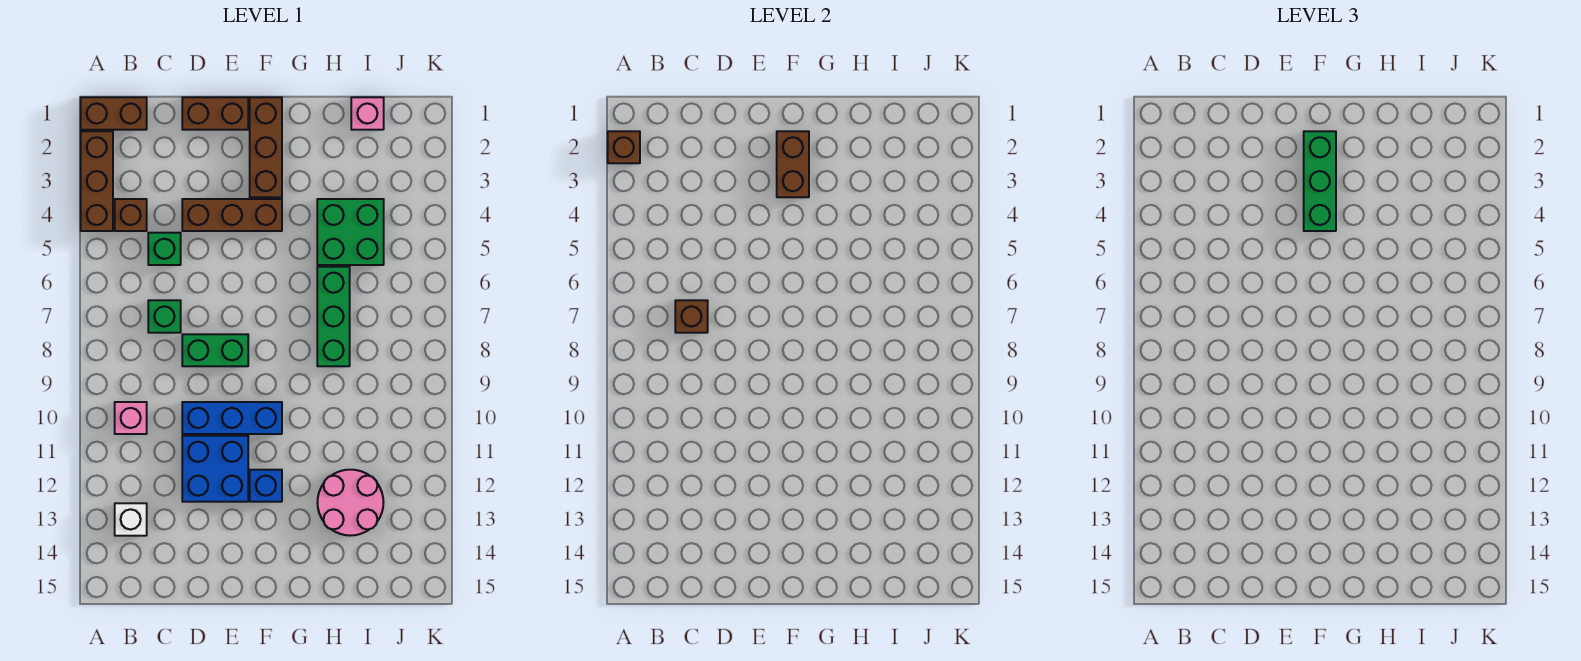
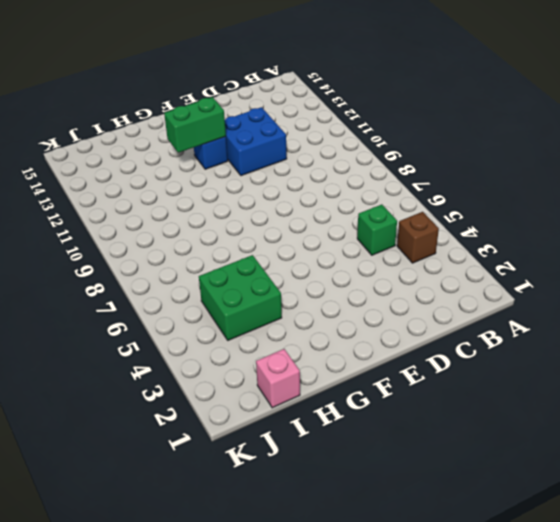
green 1x2 brick [164,97,226,153] -> green 1x2 brick moved to [182,334,248,366]
none -> brown 1x2 brick [81,97,147,130]
none -> brown 1x3 brick [81,131,113,231]
none -> pink 1x1 brick [115,402,147,434]

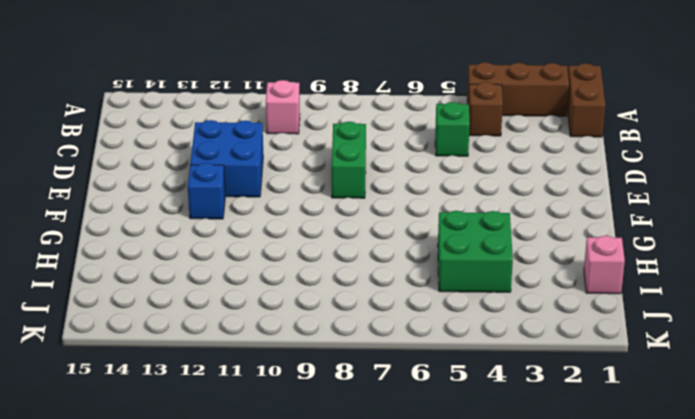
none -> white 1x1 brick [115,503,147,536]
none -> green 1x1 brick [148,300,181,333]
none -> brown 1x2 brick [182,97,248,130]

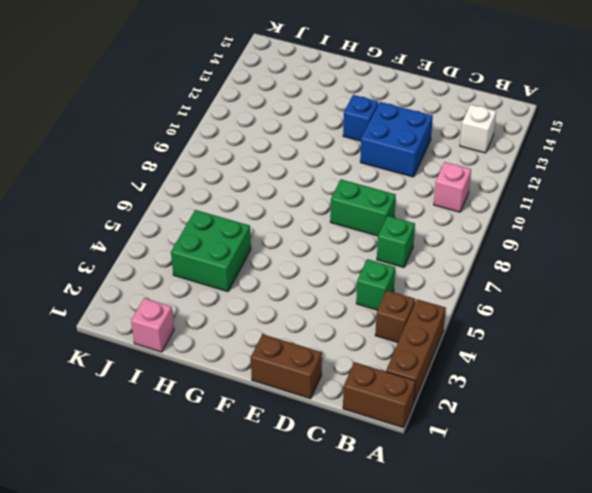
none -> brown 1x3 brick [182,199,282,231]
none -> blue 1x3 brick [182,402,282,434]
none -> brown 1x3 brick [250,97,282,197]

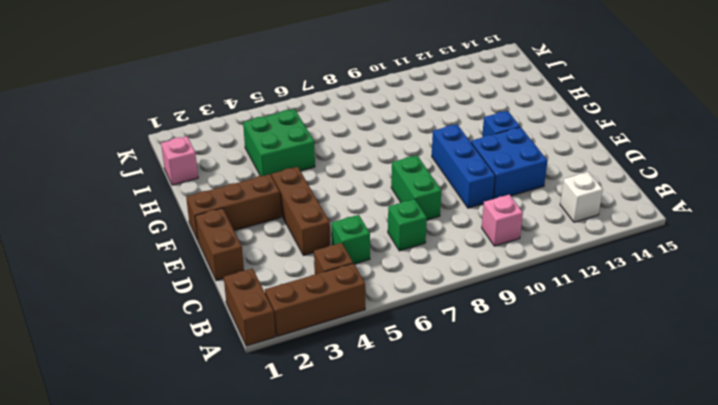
none -> green 1x3 brick [317,267,350,366]
none -> pink 2x2 round brick [318,470,383,536]
none -> brown 1x1 brick [608,131,640,163]

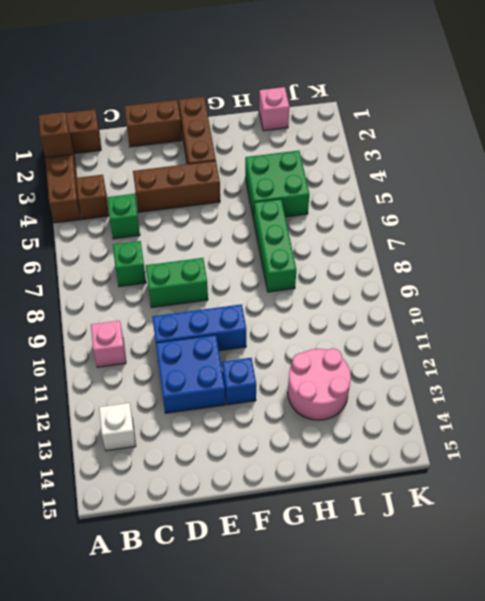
none -> brown 1x1 brick [675,300,708,333]
none -> brown 1x2 brick [777,131,809,197]
none -> green 1x3 brick [1304,131,1336,231]

